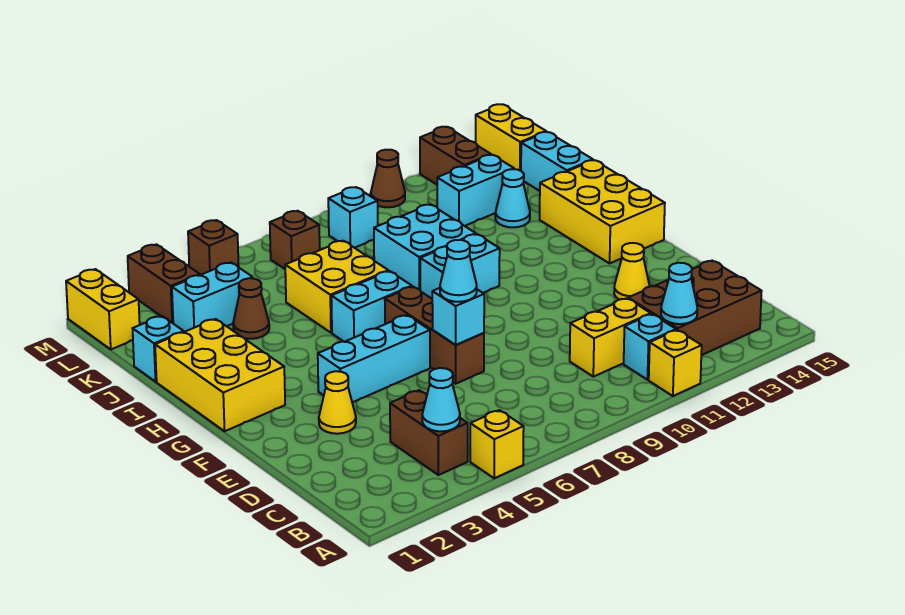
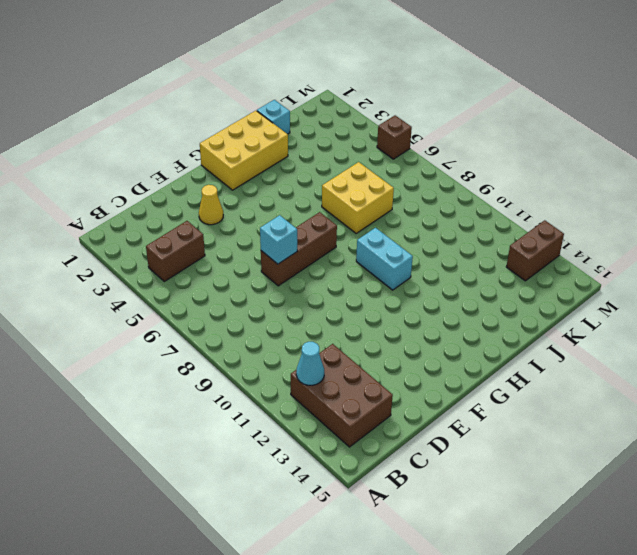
none -> yellow 1x1 brick [470,410,524,478]
none -> yellow 1x1 brick [649,330,702,396]
none -> cyan 1x1 brick [624,314,676,380]
none -> yellow 1x2 brick [570,298,651,377]

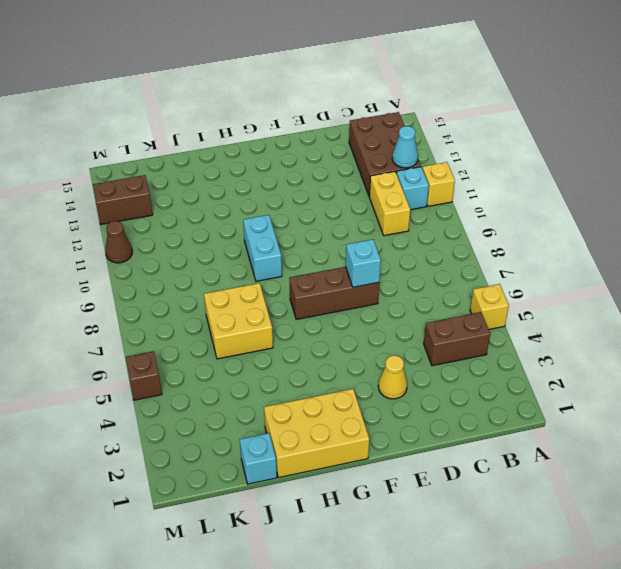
none -> yellow 1x1 cone [614,243,650,300]
none -> cyan 1x3 brick [318,315,430,403]
none -> yellow 2x3 brick [540,160,665,263]
none -> cyan 1x2 brick [331,271,412,342]

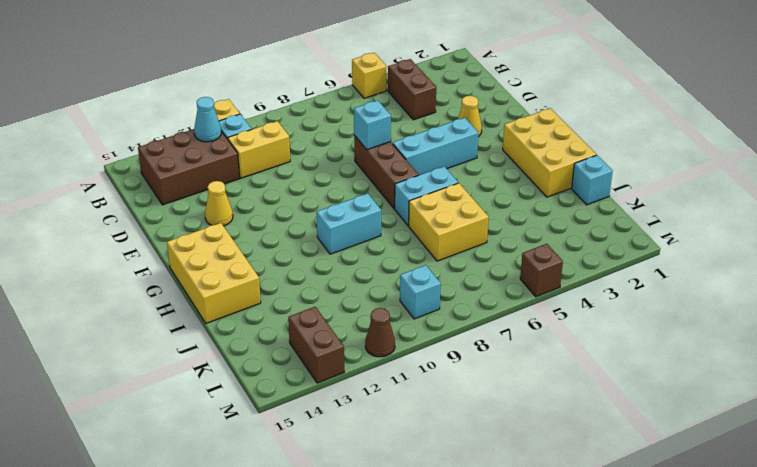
none -> cyan 2x2 brick [374,204,476,290]
none -> brown 1x1 cone [233,278,269,339]
none -> cyan 1x1 cone [495,169,530,227]
none -> cyan 1x2 brick [521,132,593,191]

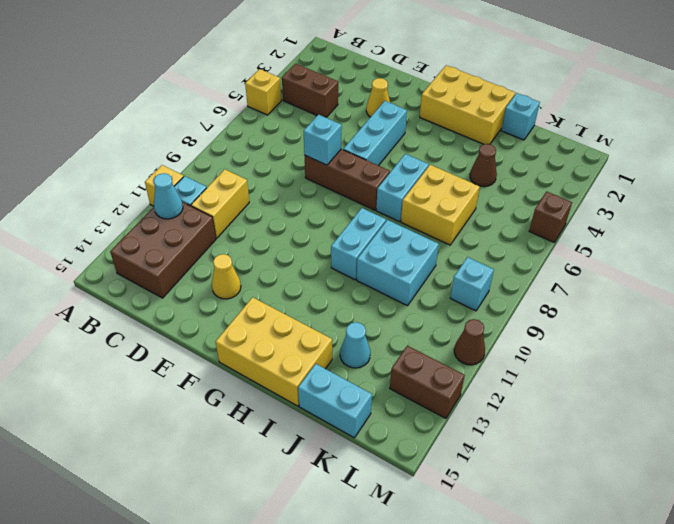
none -> cyan 1x2 brick [172,263,253,332]
none -> cyan 1x2 brick [437,155,514,226]
none -> yellow 1x2 brick [66,269,140,349]
none -> brown 1x2 brick [128,244,200,323]

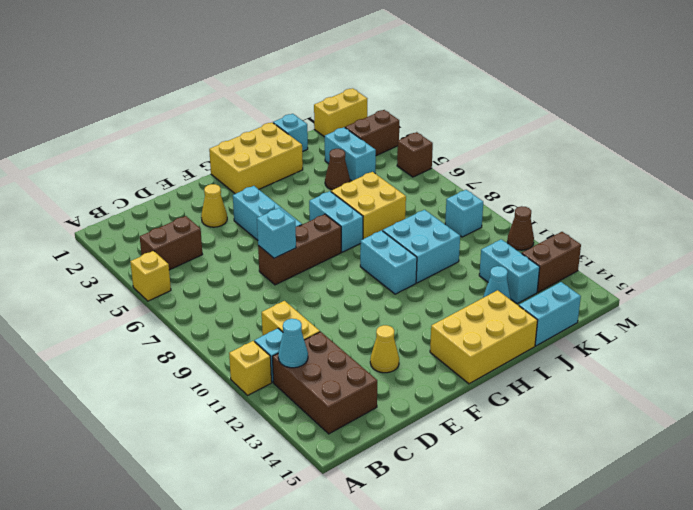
none -> brown 1x1 brick [270,211,320,269]
none -> yellow 1x2 brick [476,104,546,171]
none -> cyan 1x1 cone [422,368,460,431]
none -> cyan 1x1 cone [440,240,477,302]

